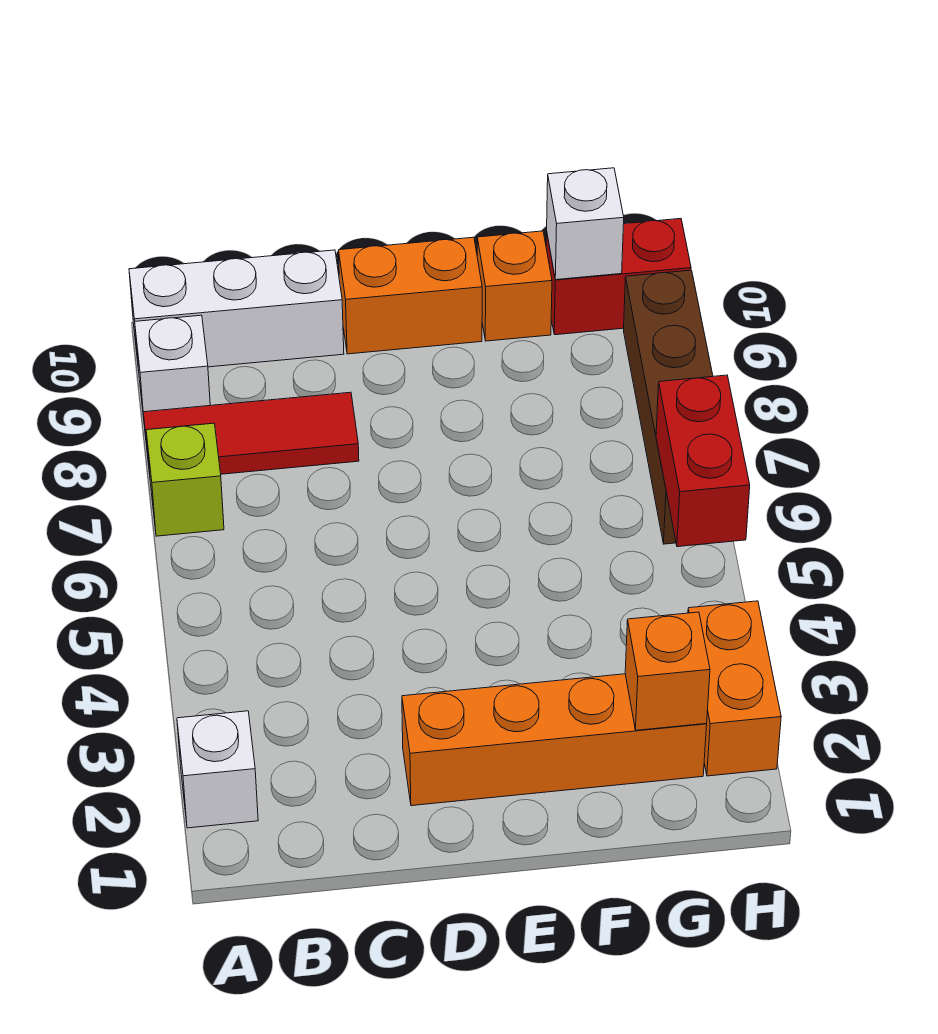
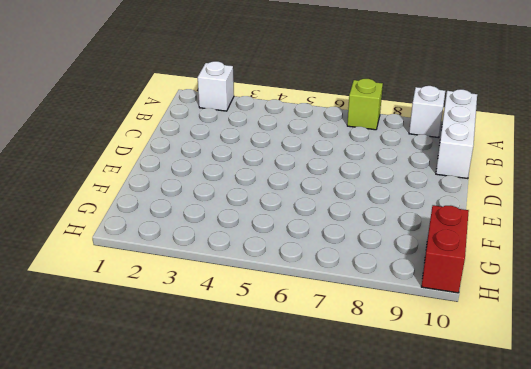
none -> red 1x3 tile [143,392,359,474]
none -> orange 1x4 brick [402,674,707,806]
none -> orange 1x2 brick [339,237,482,354]

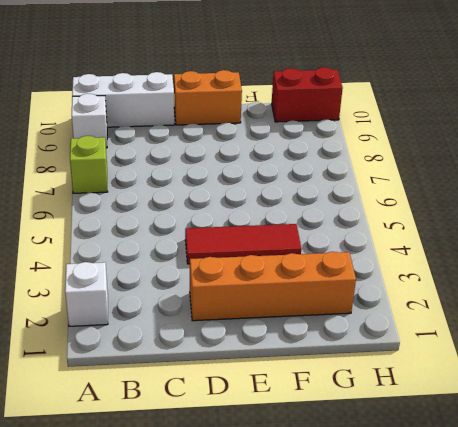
red 1x3 tile [185,224,301,264] -> red 1x3 tile moved to [143,392,359,474]
none -> orange 1x1 brick [477,231,552,341]
none -> orange 1x2 brick [688,601,781,776]
none -> brown 1x4 brick [624,270,713,544]

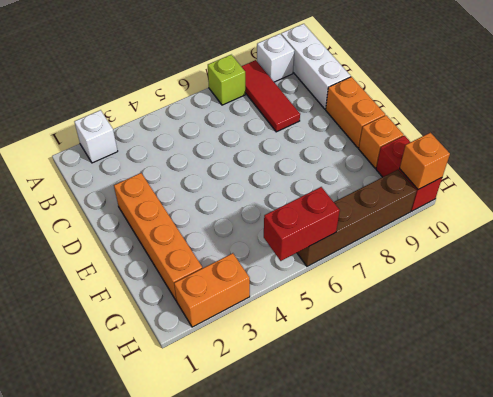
orange 1x1 brick [400,133,450,189] -> orange 1x1 brick moved to [625,612,710,730]
none -> white 1x1 brick [547,168,624,280]

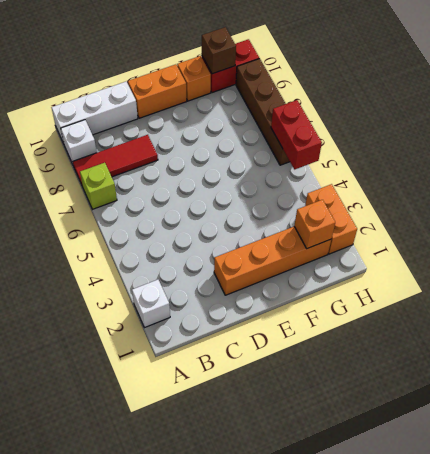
brown 1x1 brick [202,27,236,74] -> white 1x1 brick [547,168,624,280]

